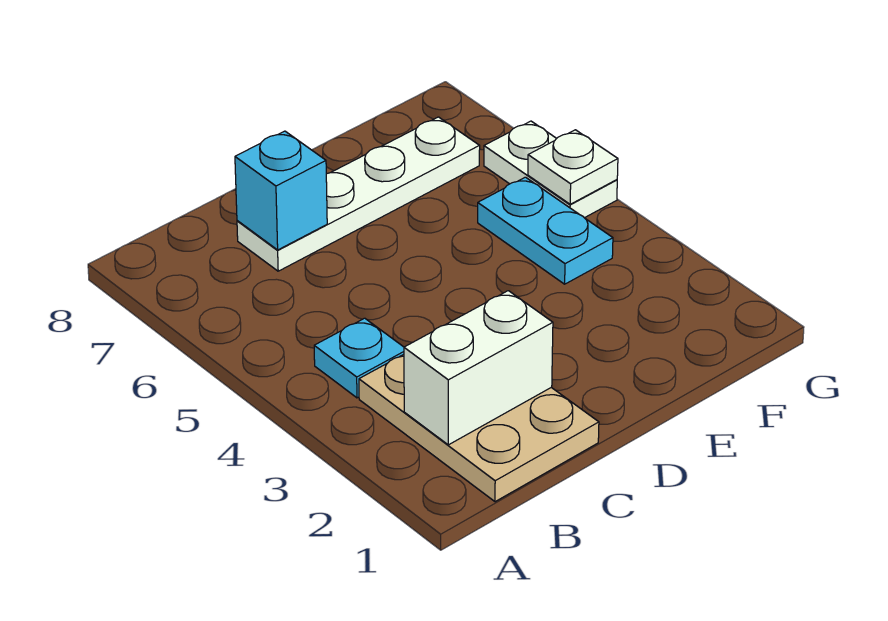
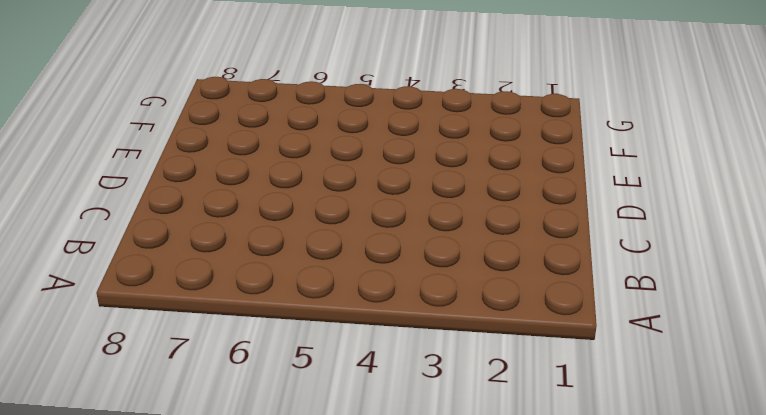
none -> tan 2x3 plate [359,354,599,502]
none -> cyan 1x1 plate [314,318,404,398]

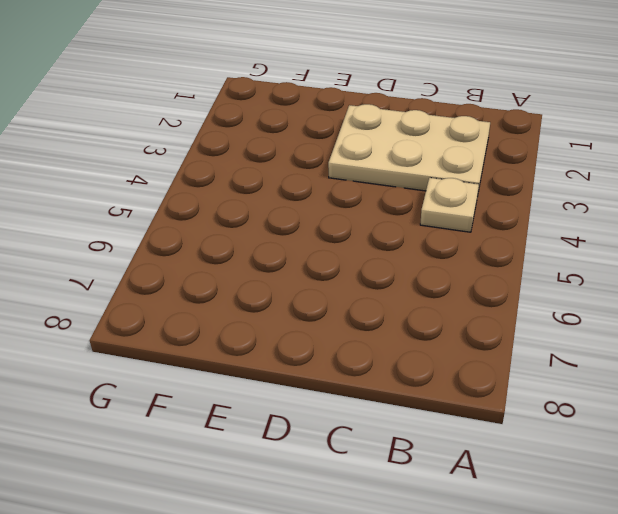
tan 2x3 plate [328,104,490,192] -> tan 2x3 plate turned to [359,354,599,502]
tan 1x1 plate [420,178,479,232] -> cyan 1x1 plate [314,318,404,398]
none -> white 1x4 plate [237,117,480,271]
none -> cyan 1x2 plate [478,177,613,284]

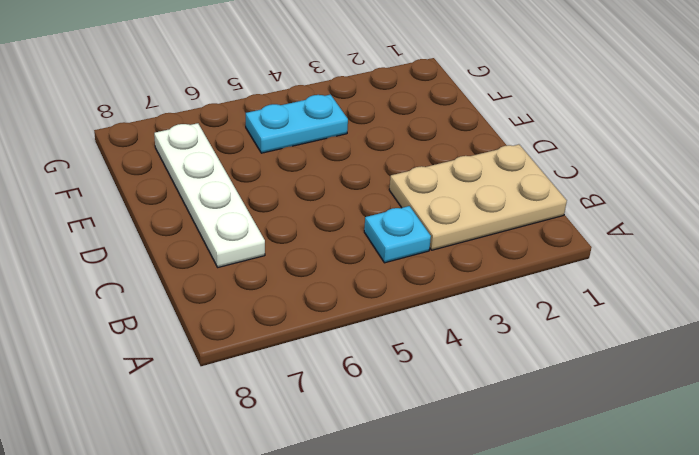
none -> white 1x2 plate [484,121,617,218]
none -> white 1x2 brick [404,291,553,445]

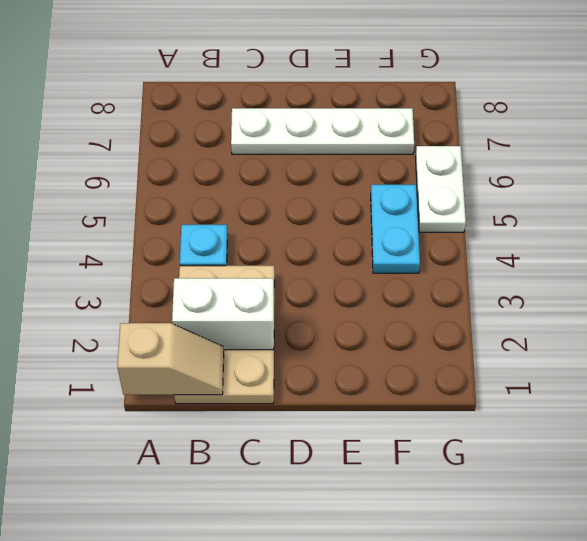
tan 1x2 slope [117,323,224,395] -> none
none -> cyan 1x1 brick [235,131,327,250]
none -> white 1x1 plate [528,130,618,204]

